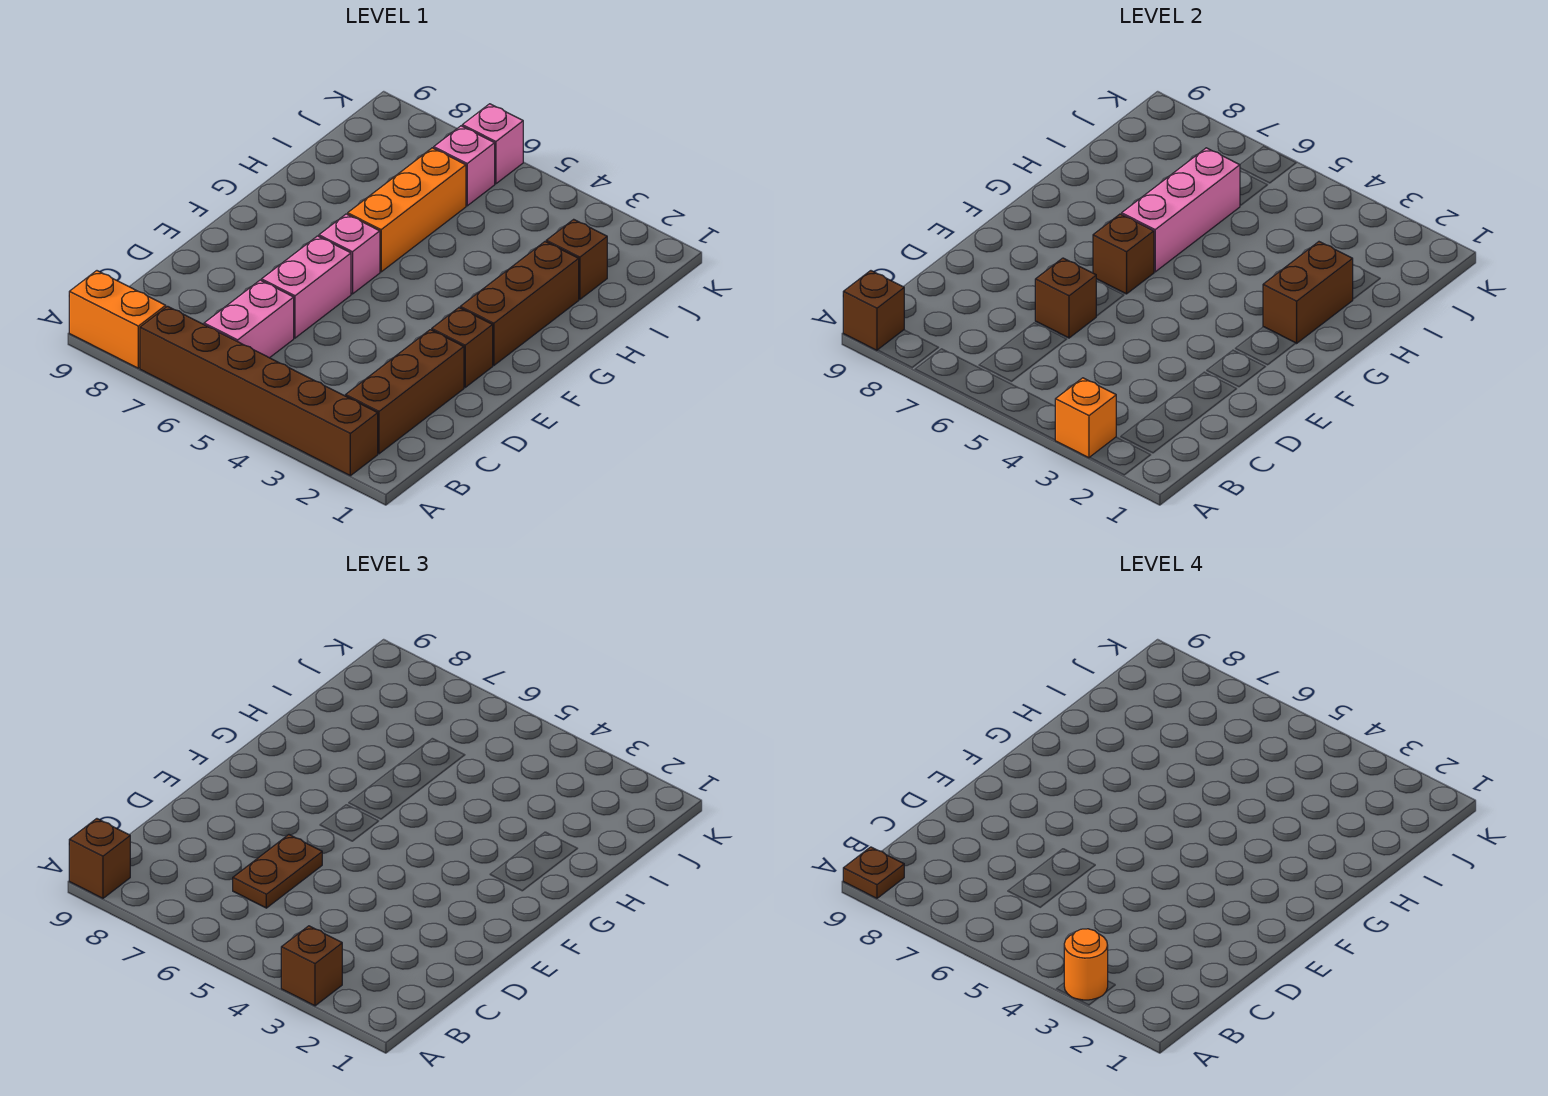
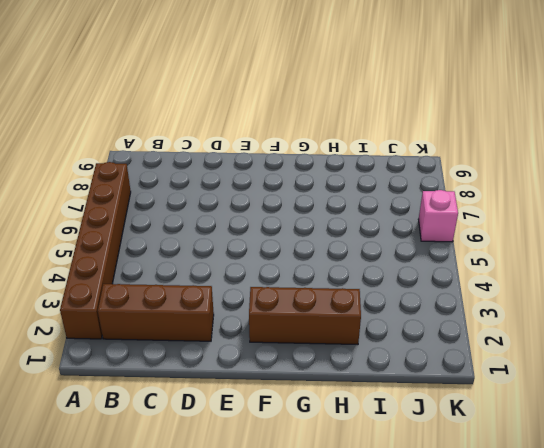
none -> orange 1x2 brick [69,271,166,368]
none -> pink 1x2 brick [204,280,294,358]
none -> pink 1x2 brick [261,236,351,338]

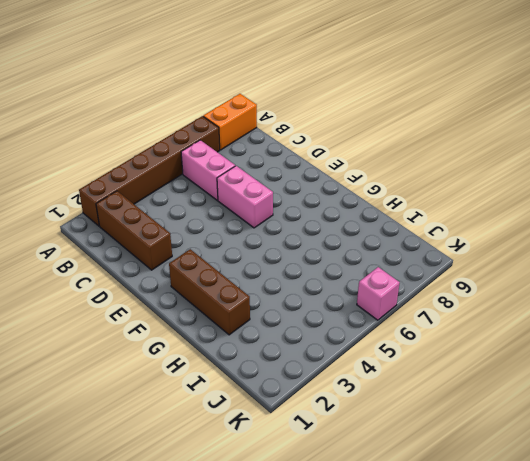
none -> brown 1x1 brick [432,308,493,387]
none -> pink 1x1 brick [319,214,380,294]
none -> orange 1x3 brick [348,148,466,272]

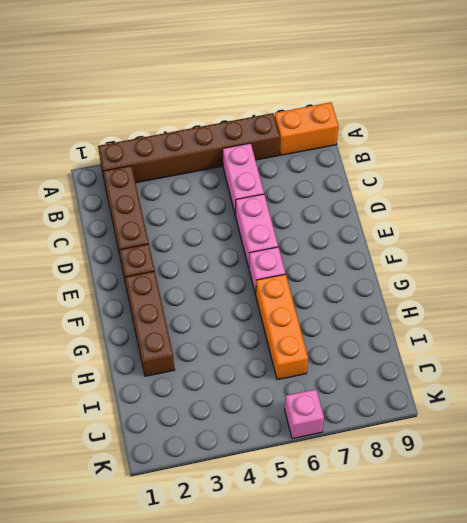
none -> brown 1x1 brick [546,219,607,299]
none -> pink 1x1 brick [434,126,495,206]
none -> orange 1x1 brick [1055,378,1116,458]

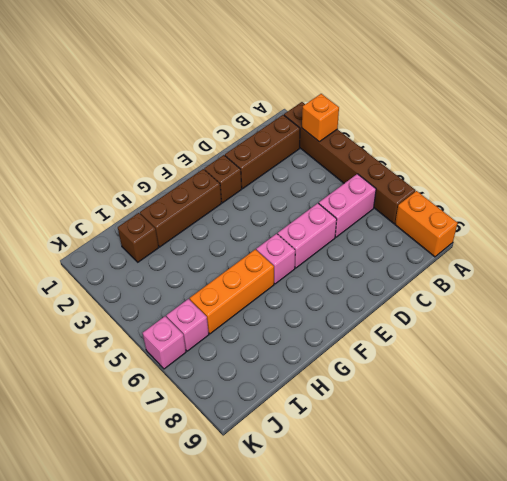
none -> brown 1x1 brick [843,271,904,350]
none -> brown 1x1 brick [1035,258,1096,338]
none -> brown 1x1 brick [1093,214,1154,294]

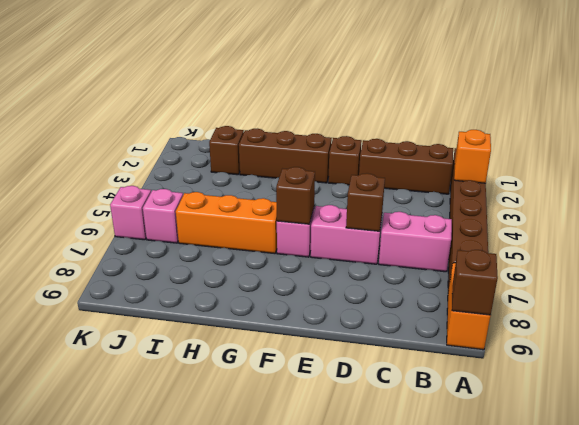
none -> brown 1x2 brick [1263,242,1353,343]
none -> pink 1x3 brick [1122,148,1240,272]
none -> brown 1x1 brick [281,926,342,1006]

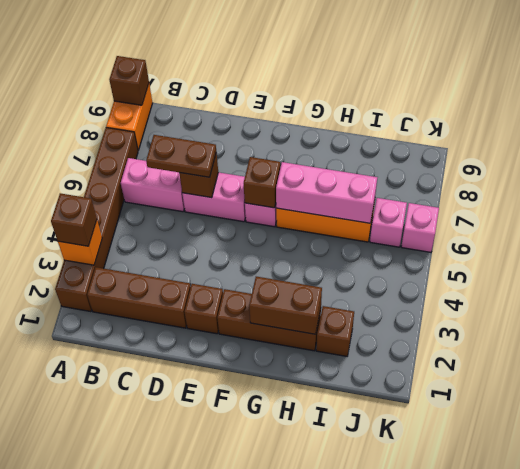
none -> brown 1x1 brick [69,819,130,898]
none -> orange 1x1 round brick [1064,929,1108,1000]
none -> brown 1x1 plate [843,847,904,898]

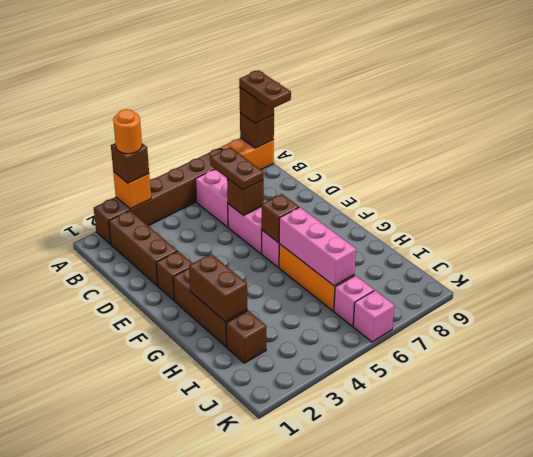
brown 1x2 plate [239,70,291,109] -> brown 1x1 plate [843,847,904,898]

